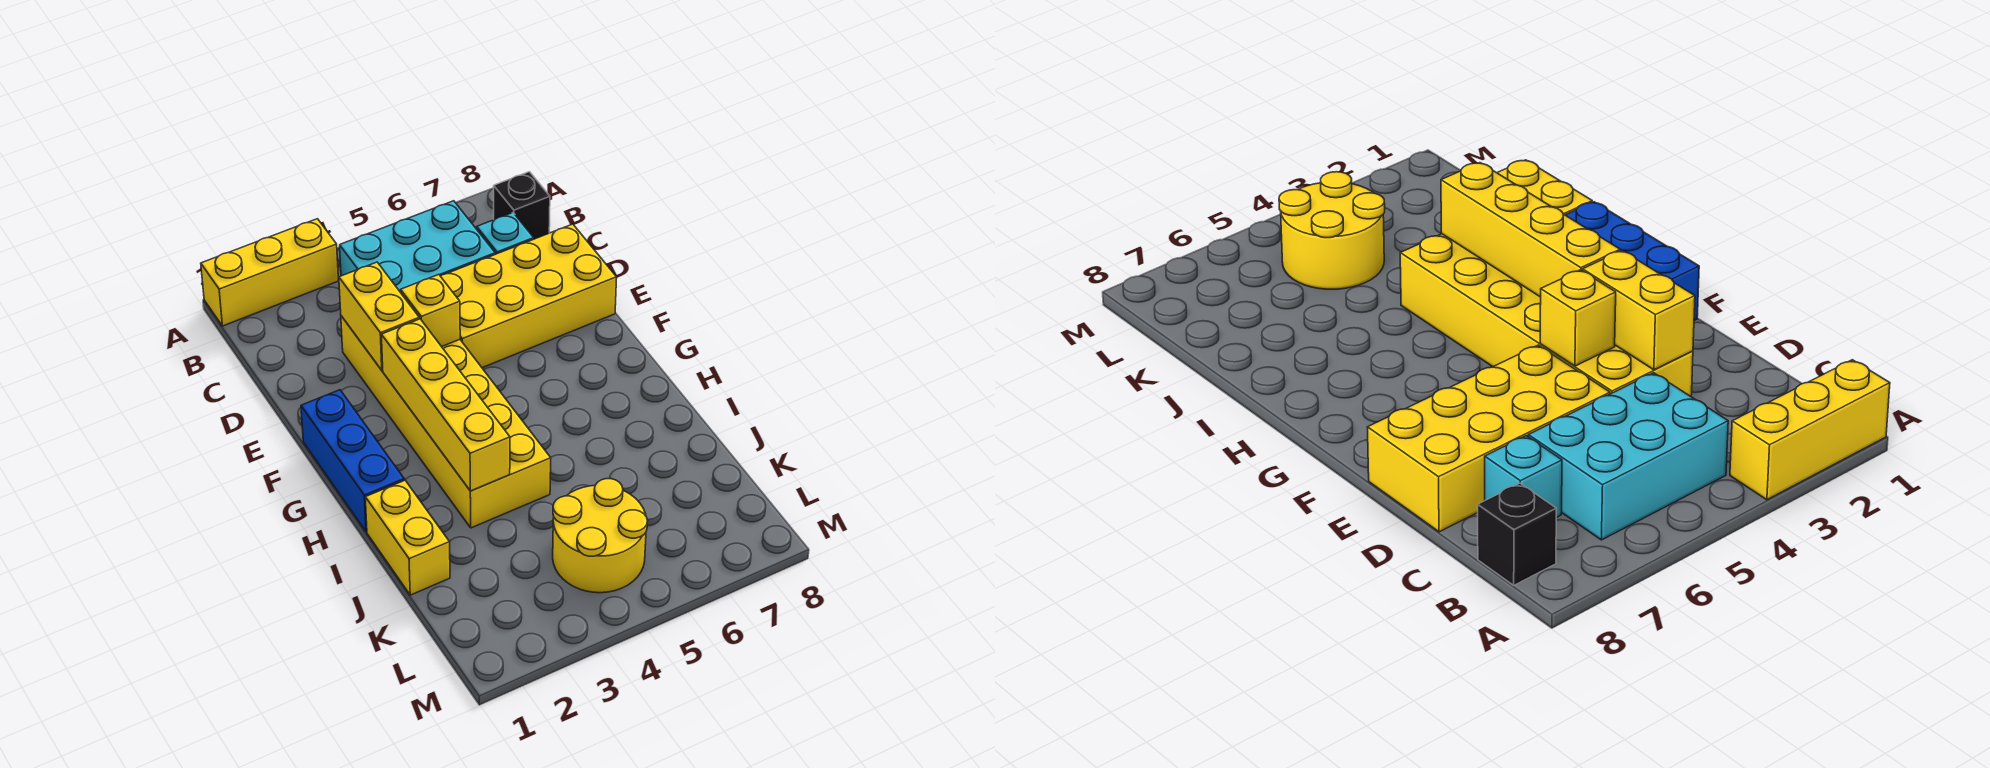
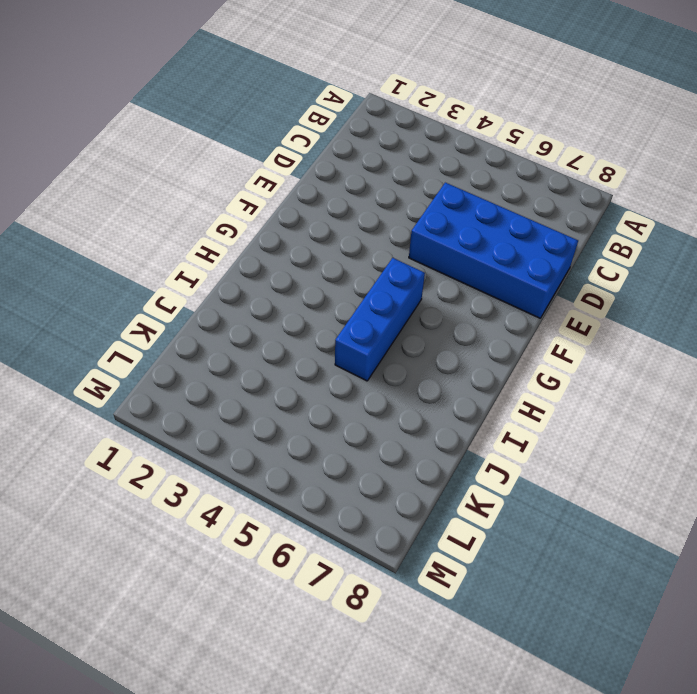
blue 2x4 brick [409,183,578,318] -> yellow 2x4 brick [441,224,617,368]
blue 1x3 brick [335,258,425,381] -> blue 1x3 brick moved to [301,390,404,532]
none -> yellow 1x3 brick [201,219,339,326]
none -> cyan 2x3 brick [340,201,495,292]
none -> black 1x1 brick [494,172,550,239]

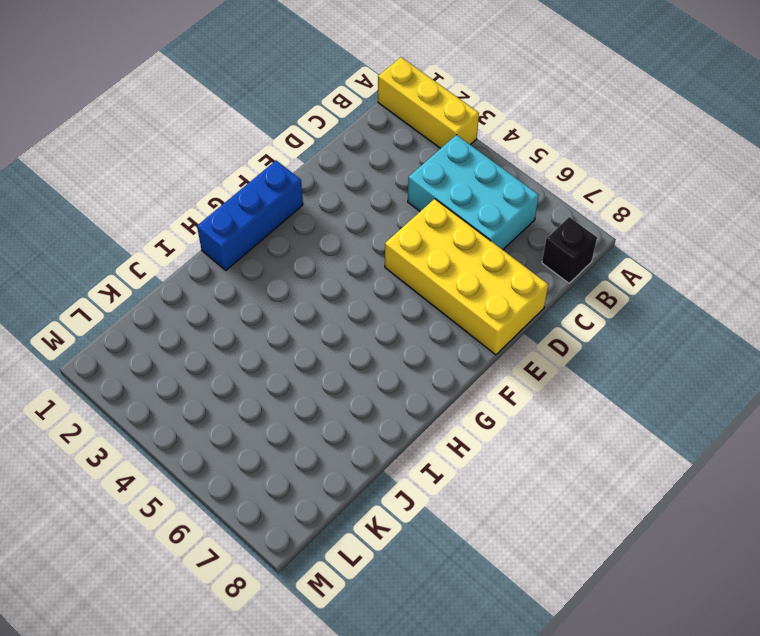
none -> cyan 1x1 brick [477,213,534,254]
none -> yellow 2x6 brick [341,316,551,528]
none -> yellow 1x2 brick [365,480,450,595]

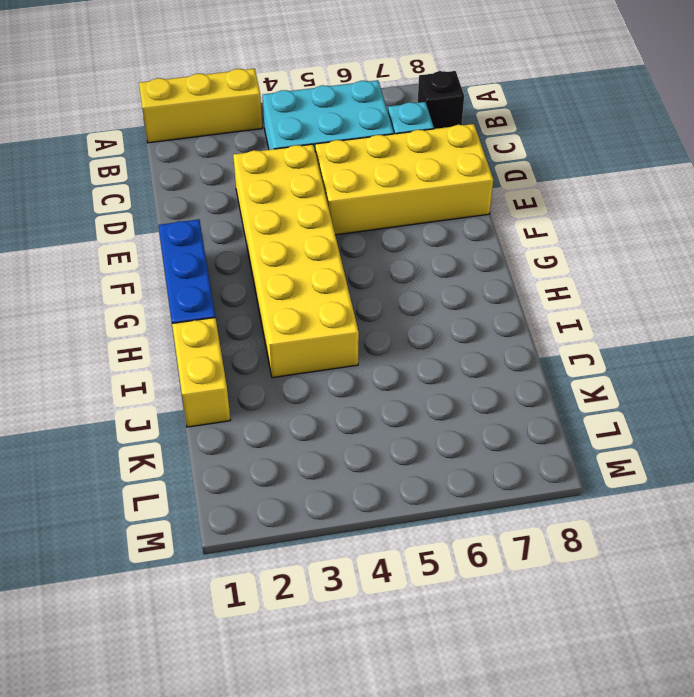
none -> yellow 2x2 round brick [553,479,647,593]
none -> yellow 1x2 brick [339,262,419,370]
none -> yellow 1x1 brick [401,274,460,347]

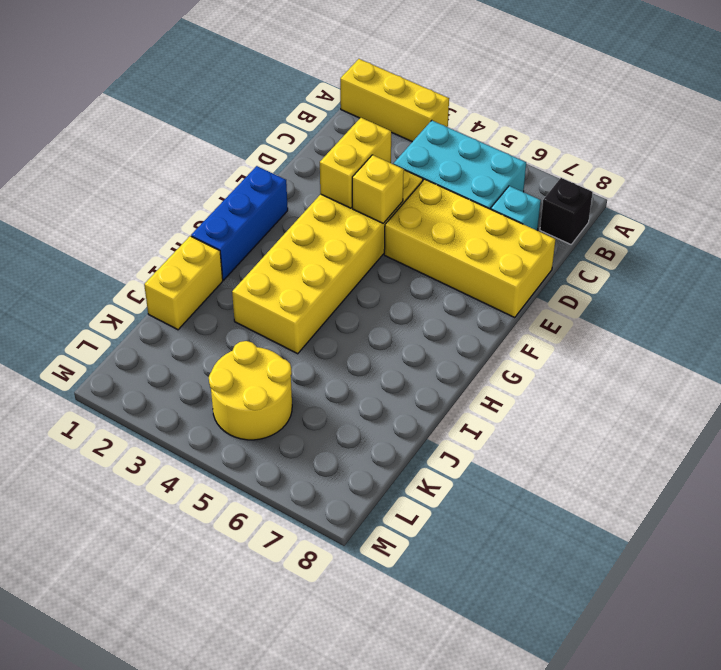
none -> yellow 1x4 brick [381,319,510,491]

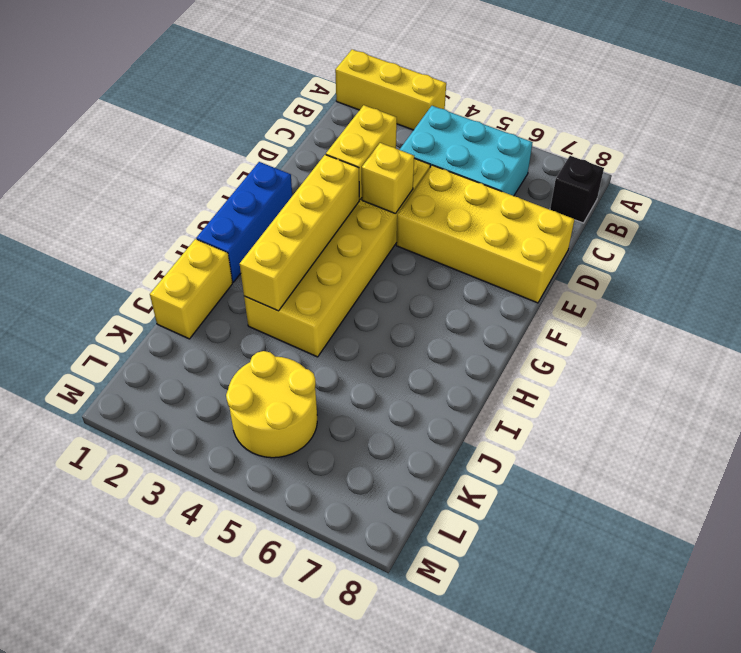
none -> cyan 1x1 brick [477,213,534,254]

